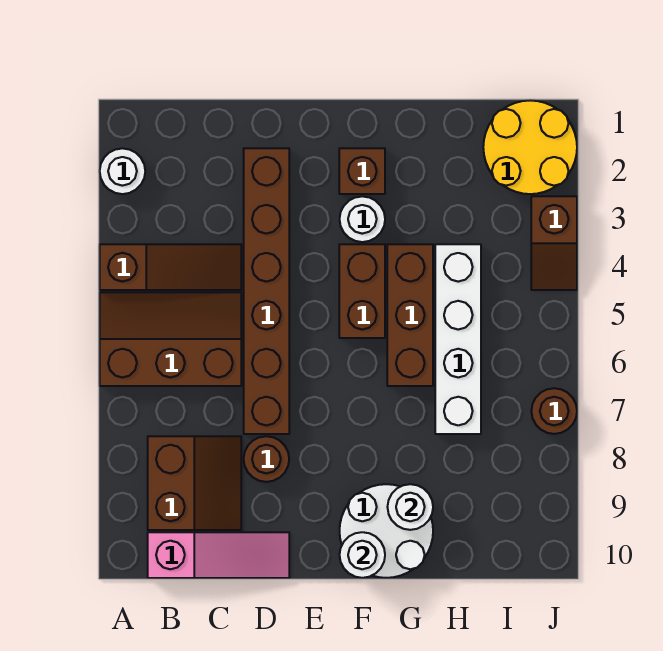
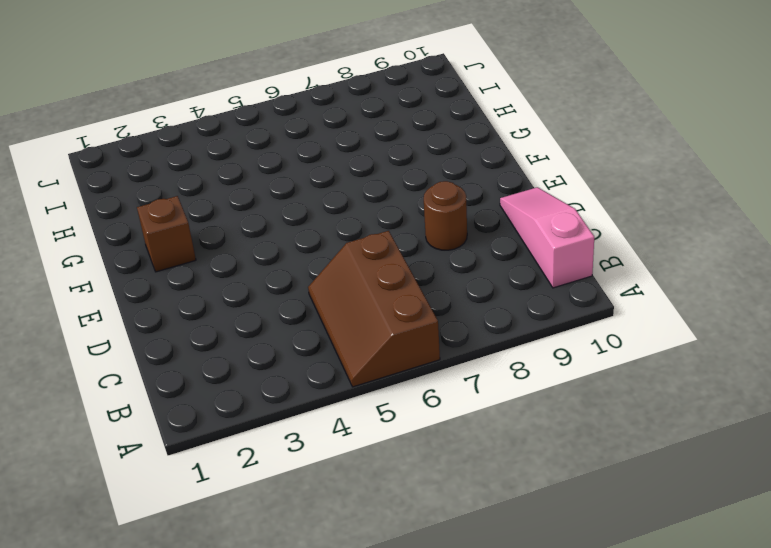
none -> white 1x1 round brick [100,148,145,194]
none -> brown 1x3 slope [100,244,241,290]
none -> brown 2x2 slope [148,436,241,530]

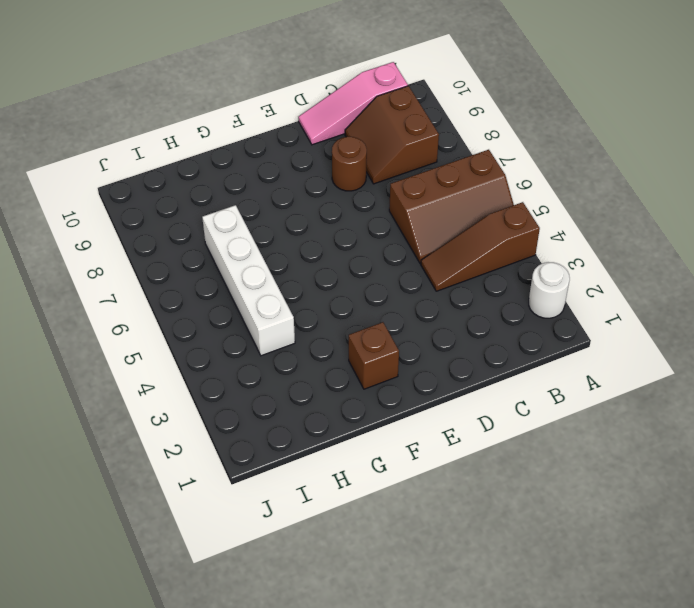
none -> brown 1x6 brick [244,148,289,434]
none -> white 1x1 round brick [340,196,385,242]
none -> brown 1x2 brick [339,244,385,338]

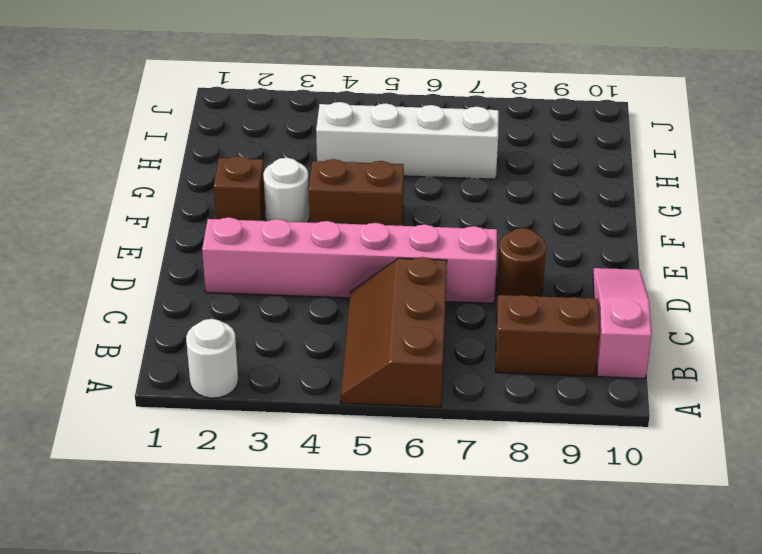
pink 1x6 brick [202,217,497,303] -> brown 1x6 brick [244,148,289,434]
none -> brown 1x3 slope [100,244,241,290]
none -> white 2x2 round brick [340,484,433,578]
none -> brown 1x3 brick [387,244,433,386]

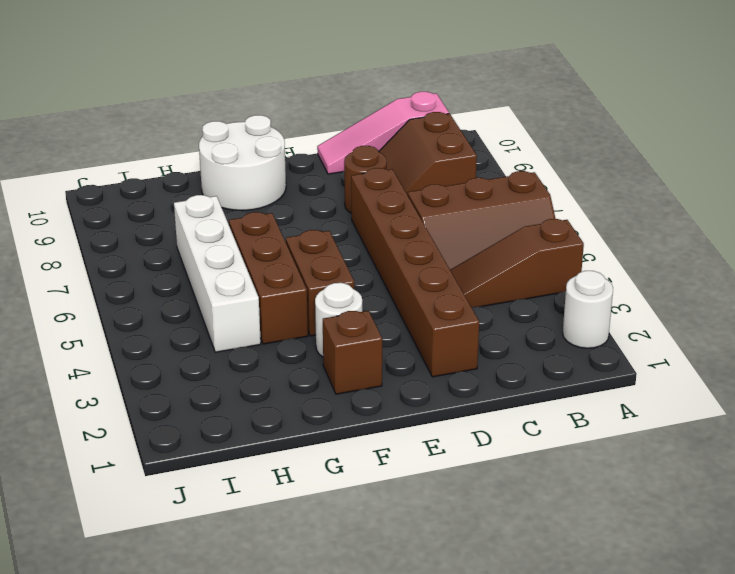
none -> yellow 2x2 round brick [483,100,577,194]
none -> brown 1x2 slope [531,196,577,290]
none -> brown 1x1 round brick [531,388,577,434]

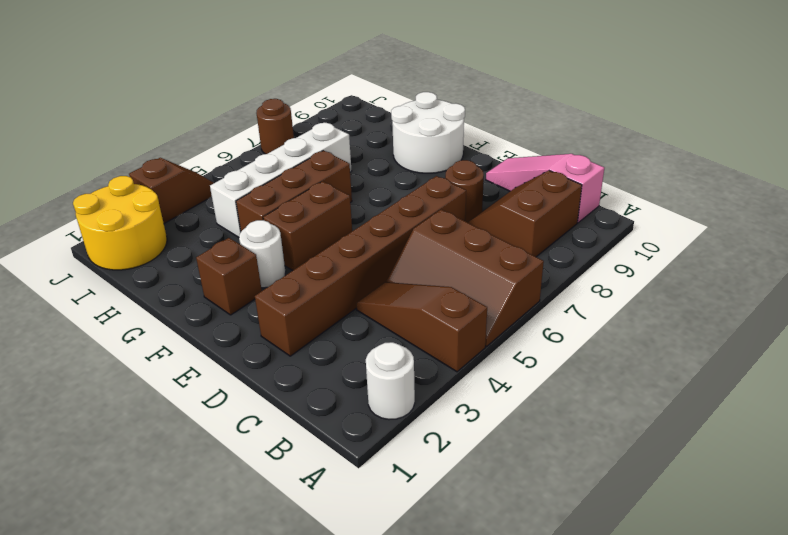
none -> white 1x1 round brick [340,532,385,578]
none -> white 1x1 round brick [388,484,433,530]

